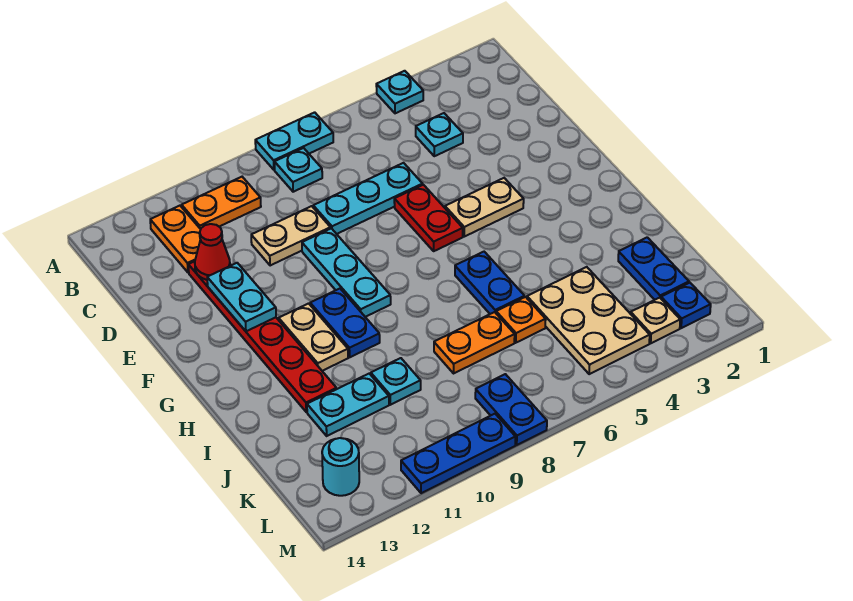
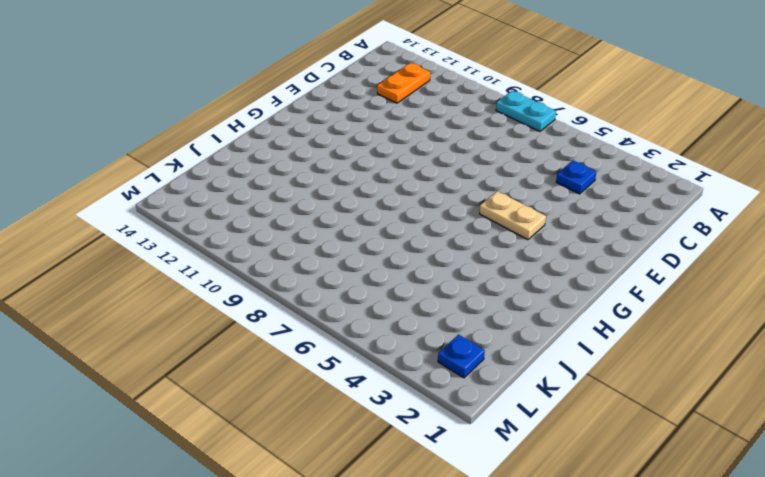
blue 1x1 plate [556,160,596,194] -> cyan 1x1 plate [416,113,463,156]
none -> cyan 1x1 plate [376,71,423,113]
none -> cyan 1x1 plate [275,148,322,192]
none -> orange 1x2 plate [182,177,261,229]

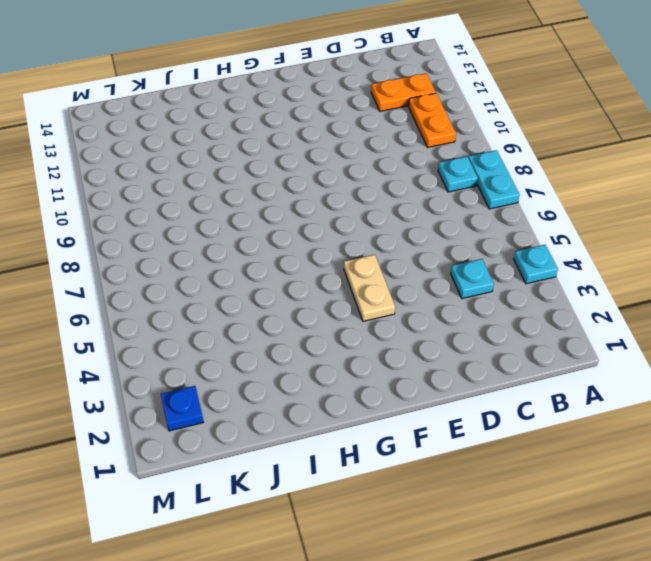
none -> cyan 1x3 plate [313,163,423,234]
none -> tan 1x2 plate [251,206,331,266]
none -> red 1x6 plate [188,261,337,412]

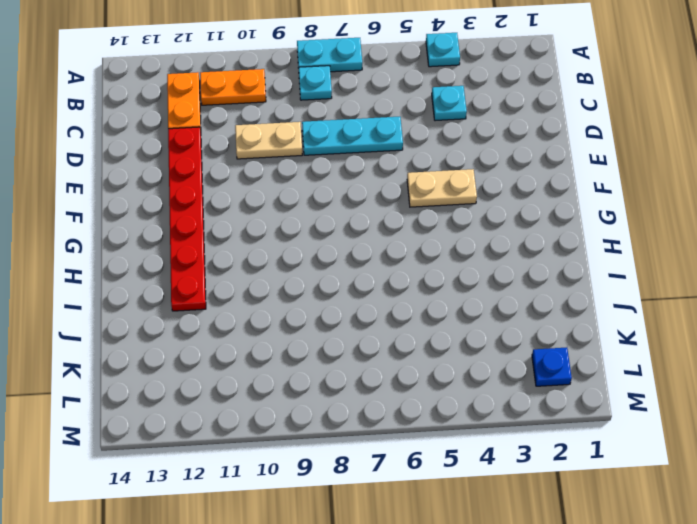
none -> red 1x2 plate [394,185,463,251]
none -> cyan 1x3 plate [302,228,391,317]
none -> blue 1x2 plate [310,289,380,357]

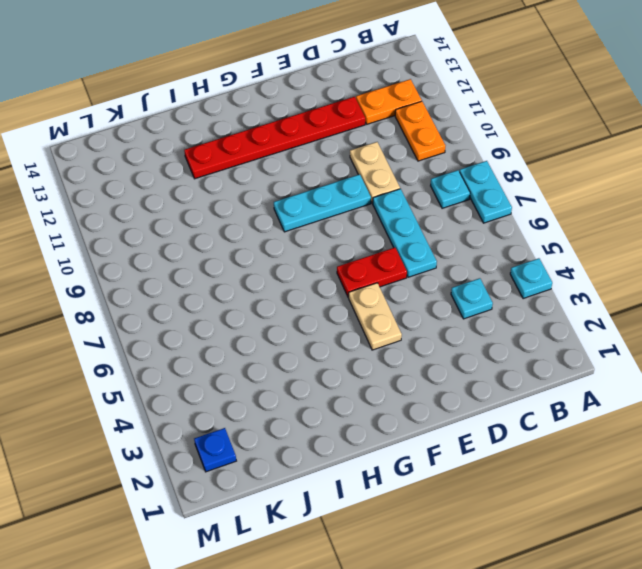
none -> blue 1x2 plate [310,289,380,357]
none -> tan 1x2 plate [279,304,348,371]
none -> blue 1x2 plate [455,252,525,314]

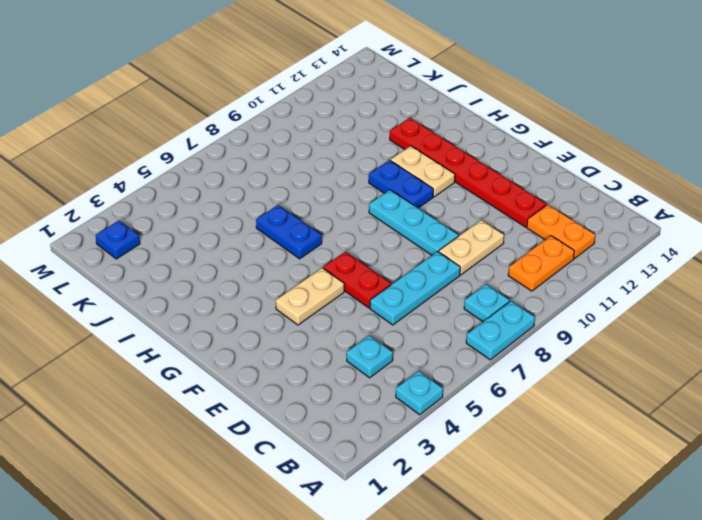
none -> blue 1x2 plate [618,237,689,300]
none -> tan 2x3 plate [527,267,650,374]
none -> orange 1x1 plate [496,297,546,343]

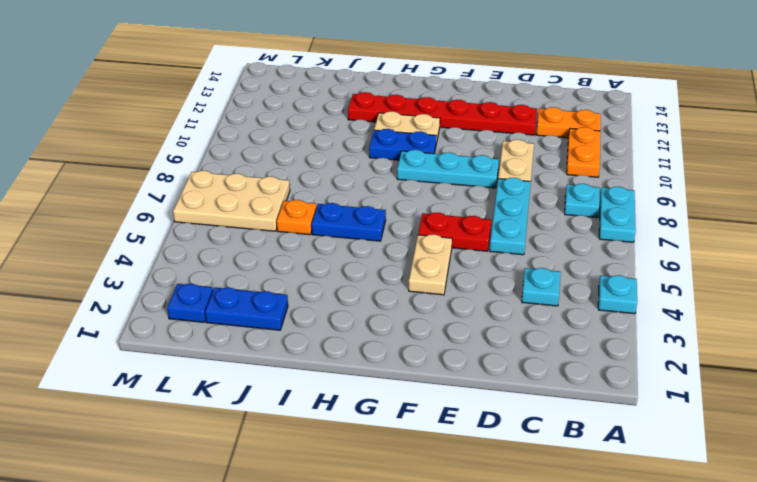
tan 2x3 plate [173,171,290,231] -> tan 2x3 plate moved to [527,267,650,374]
none -> orange 1x2 plate [434,312,515,373]
none -> cyan 1x1 plate [371,358,421,405]
none -> cyan 1x2 plate [307,374,389,436]

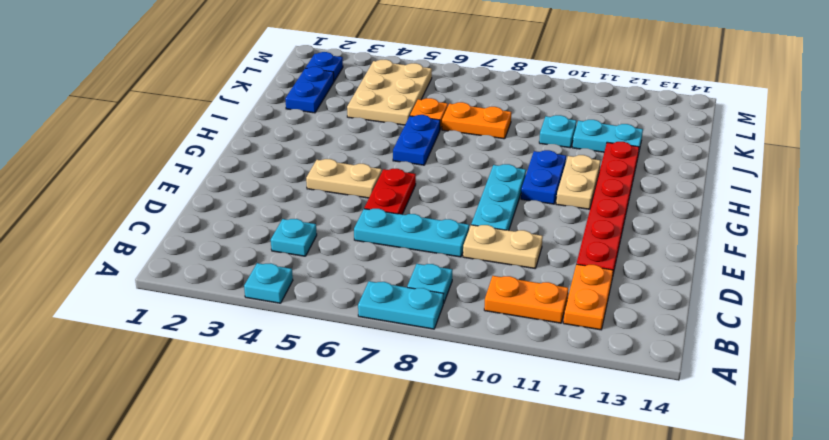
none -> tan 1x1 plate [631,298,680,343]
none -> blue 1x2 plate [475,374,547,445]
none -> cyan 1x1 round brick [322,438,359,496]

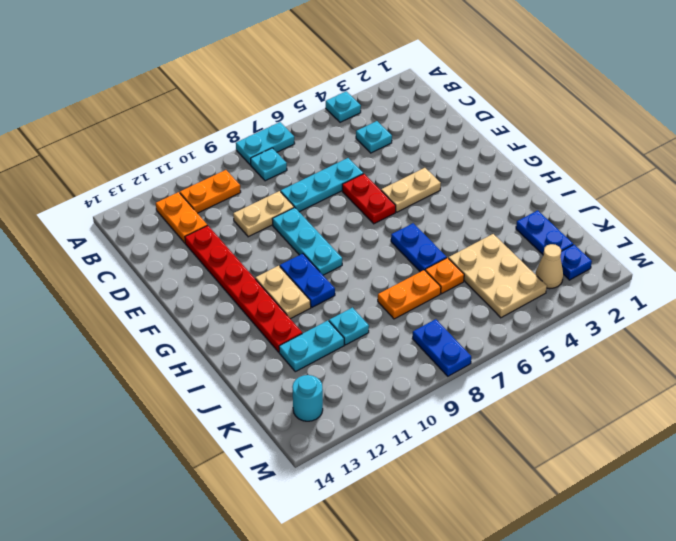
tan 1x1 cone [535,244,563,289] -> tan 1x1 plate [631,298,680,343]
none -> blue 1x3 plate [401,414,515,493]
none -> red 1x1 cone [195,224,230,280]
none -> cyan 1x2 plate [207,263,276,331]

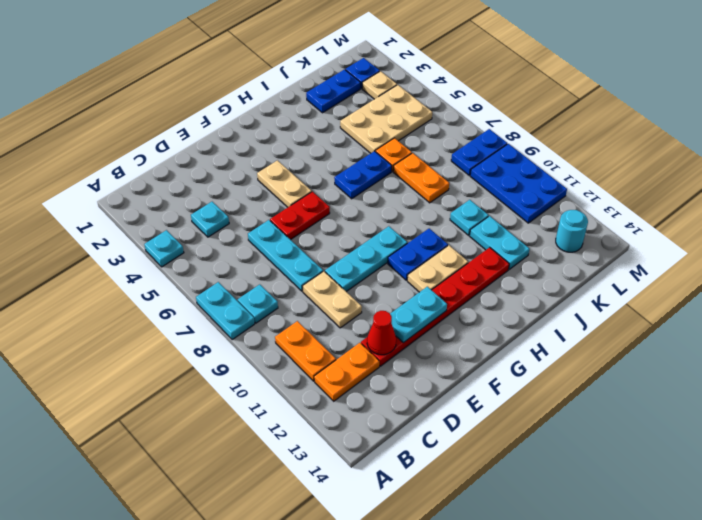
blue 2x3 plate [470,144,567,223] -> blue 1x3 plate [401,414,515,493]

